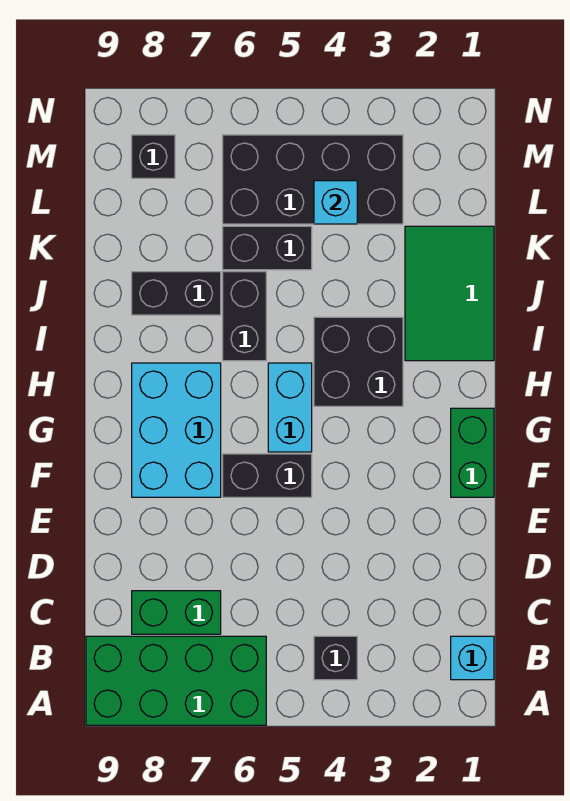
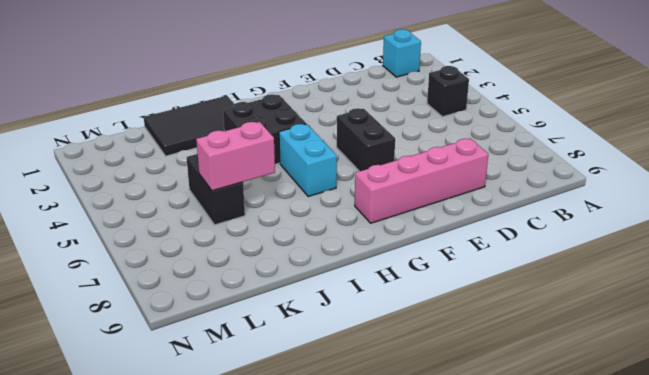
pink 1x4 brick [355,139,488,223] -> cyan 2x3 brick [132,363,221,497]
cyan 1x2 brick [279,124,337,197] -> cyan 1x2 brick turned to [268,363,312,452]
black 2x3 tile [144,96,235,156] -> green 2x3 tile [405,226,494,361]
pink 1x2 brick [196,122,275,191] -> none
none -> green 2x4 brick [86,636,266,725]
none -> green 1x2 brick [132,591,221,634]
none -> green 1x2 brick [451,408,494,497]

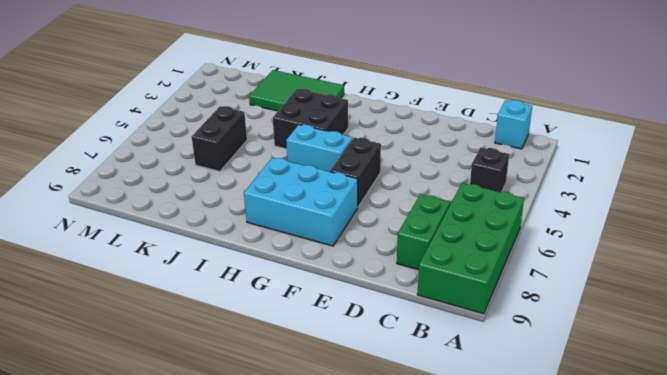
none -> green 1x2 brick [451,408,494,497]
none -> black 1x2 brick [223,272,266,361]
none -> black 1x2 brick [132,272,221,315]

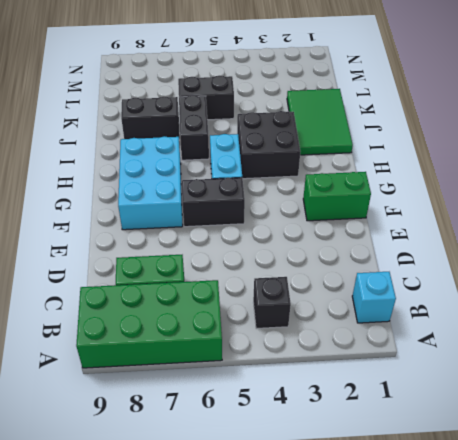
green 1x2 brick [303,172,371,221] -> green 1x2 brick turned to [451,408,494,497]
none -> black 2x4 brick [223,135,403,224]
none -> black 1x1 brick [132,135,175,178]
none -> cyan 1x1 brick [314,181,357,224]

